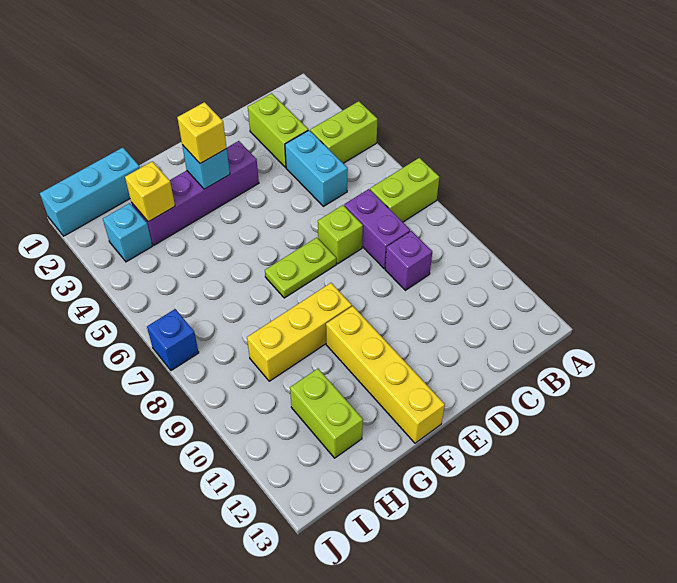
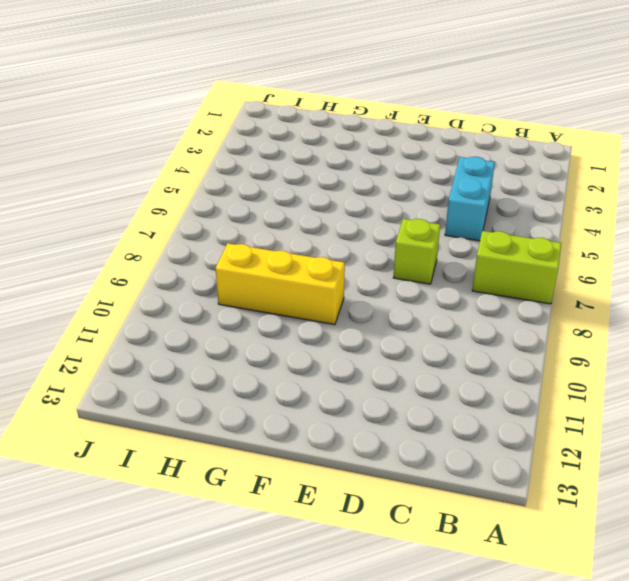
none -> lime 1x2 brick [310,101,378,163]
none -> lime 1x2 brick [248,93,308,168]
none -> purple 1x2 brick [344,189,410,269]

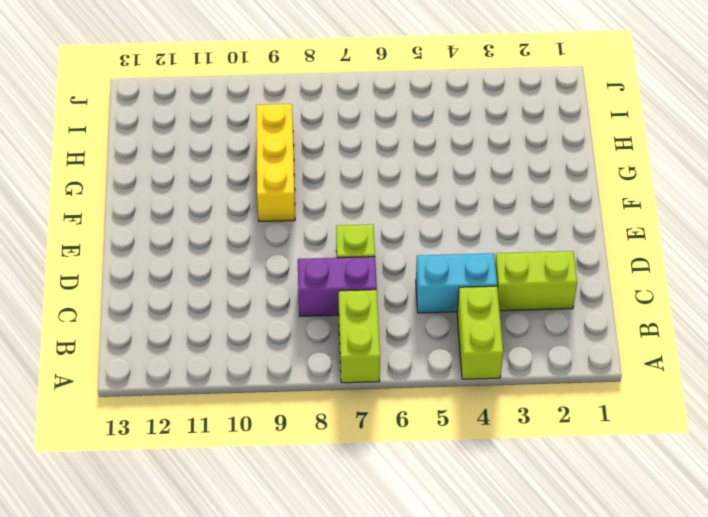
none -> purple 1x1 brick [385,231,432,290]
none -> purple 1x4 brick [132,141,259,245]
none -> lime 1x2 plate [265,238,336,298]

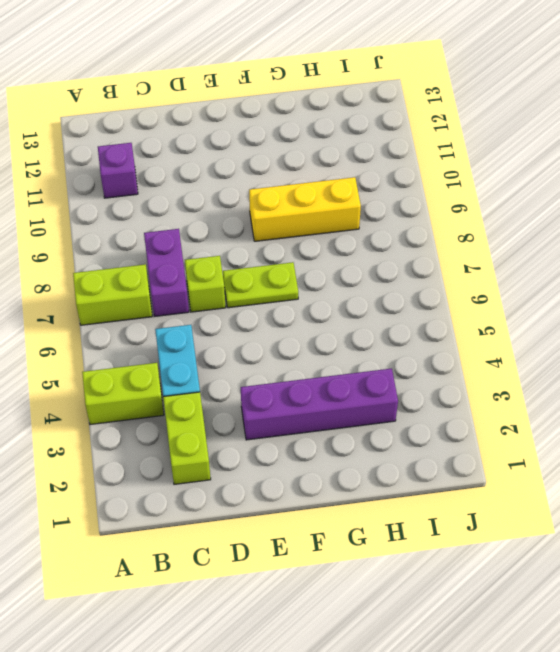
purple 1x1 brick [98,143,138,198] -> purple 1x1 brick moved to [385,231,432,290]
none -> yellow 1x4 brick [326,306,445,443]
none -> cyan 1x3 brick [40,148,140,236]
none -> lime 1x2 brick [290,369,363,458]

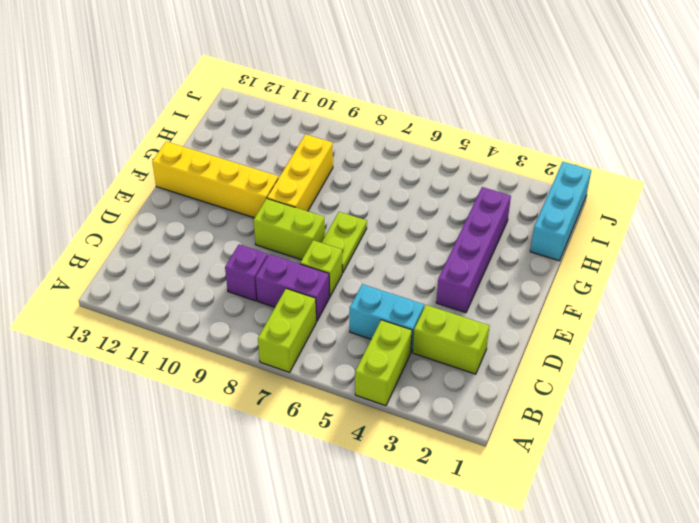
lime 1x2 brick [254,199,325,260] -> lime 1x2 brick moved to [290,369,363,458]
none -> cyan 1x1 brick [103,203,152,262]
none -> blue 1x1 brick [147,309,199,371]
none -> cyan 1x1 brick [182,145,230,189]

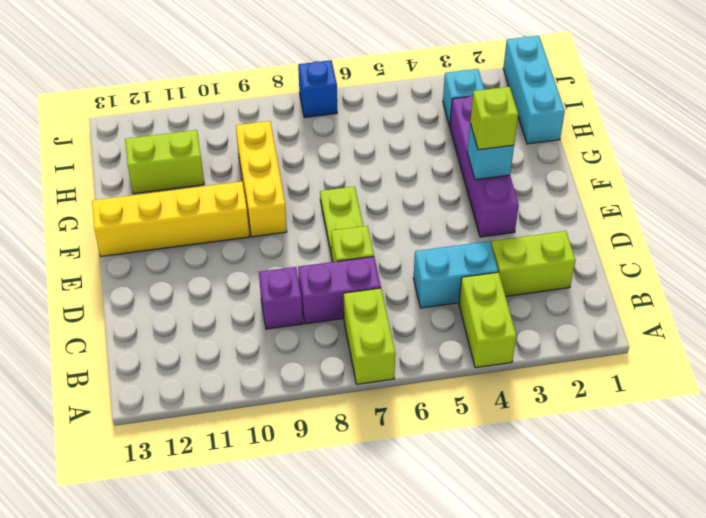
lime 1x1 brick [470,87,518,150] -> yellow 1x1 brick [177,102,227,164]
none -> yellow 1x1 brick [125,161,175,222]

